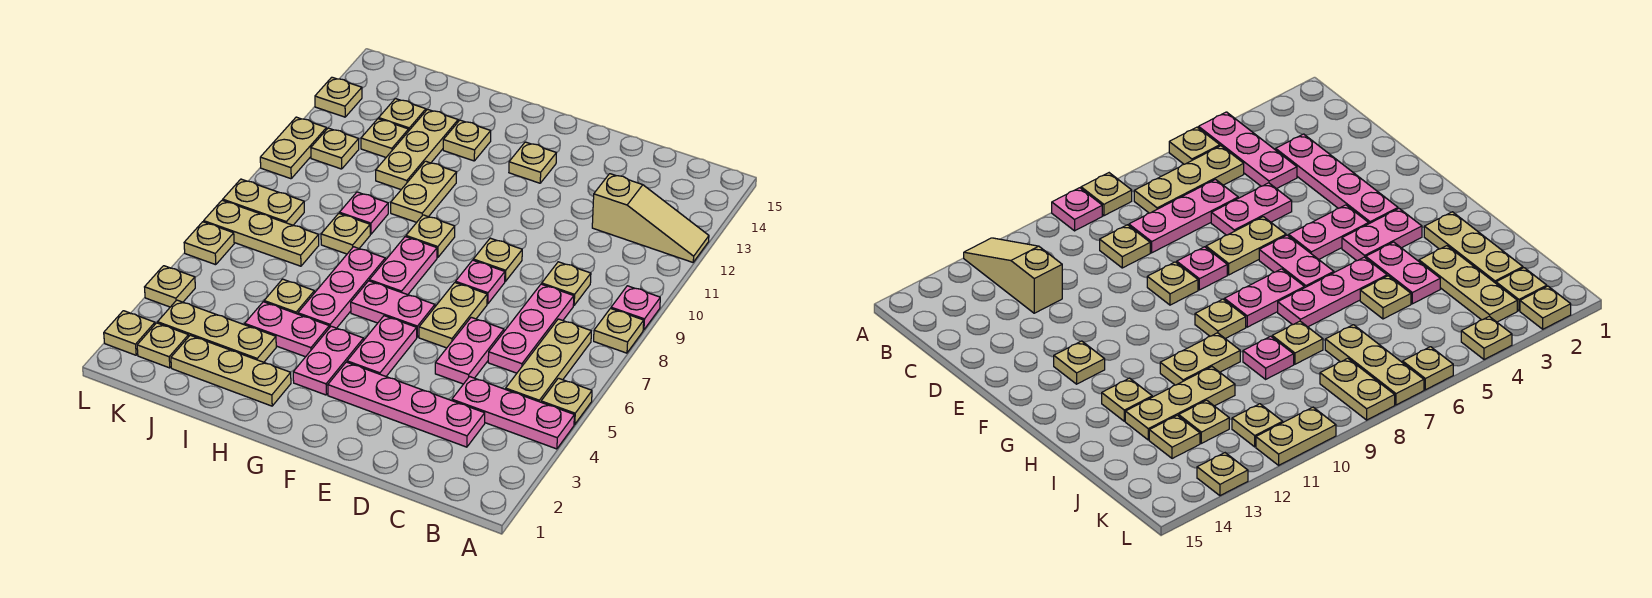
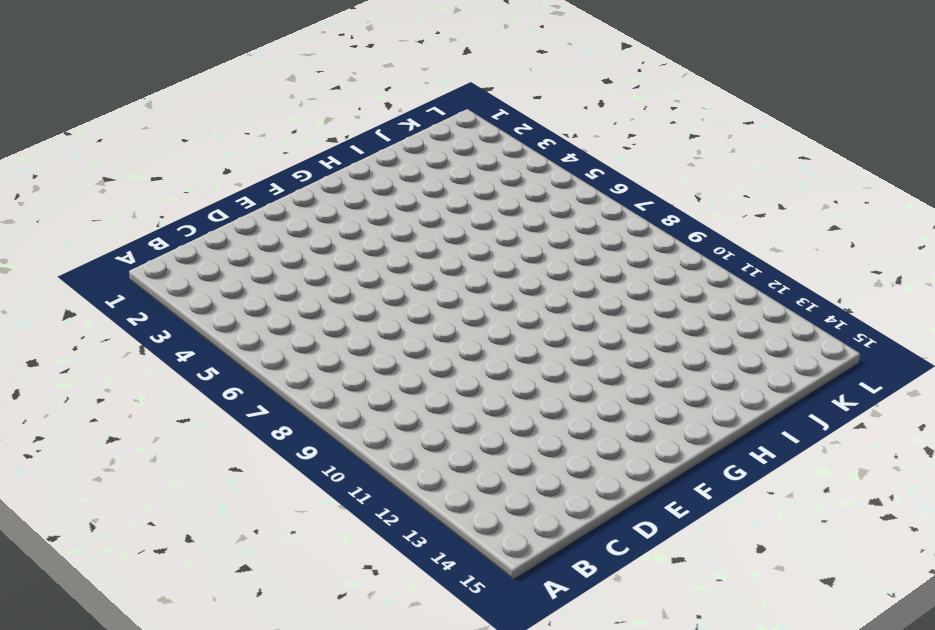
none -> pink 1x3 plate [452,377,574,449]
none -> tan 1x1 plate [541,378,592,425]
none -> tan 1x1 plate [594,309,644,353]
none -> pink 1x1 plate [611,286,660,330]

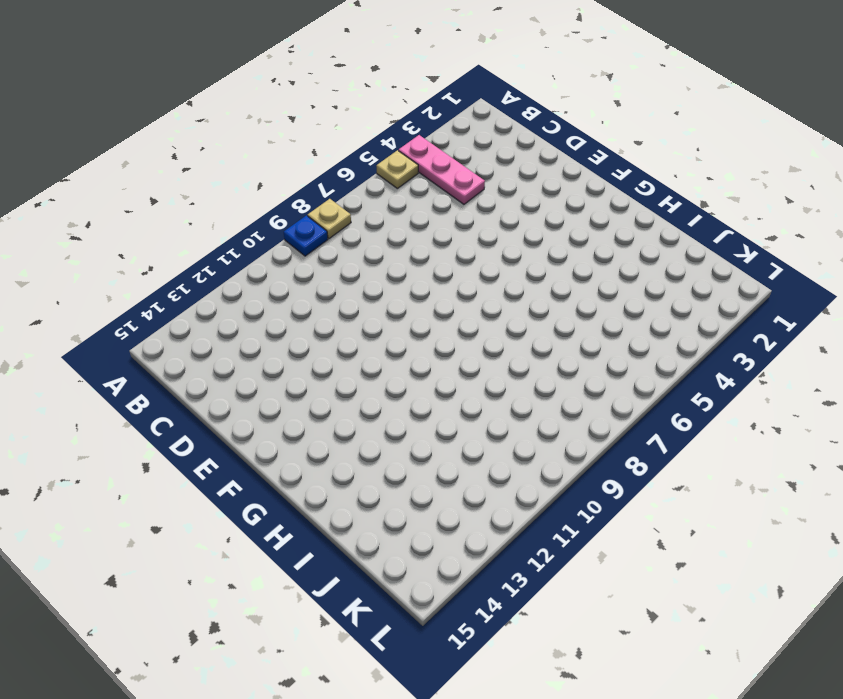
blue 1x1 plate [284,215,328,256] -> pink 1x1 plate [611,286,660,330]
none -> tan 1x3 slope [592,174,709,262]
none -> tan 1x3 plate [506,319,591,402]
none -> pink 1x4 plate [328,362,485,447]
none -> pink 1x3 plate [488,284,574,373]

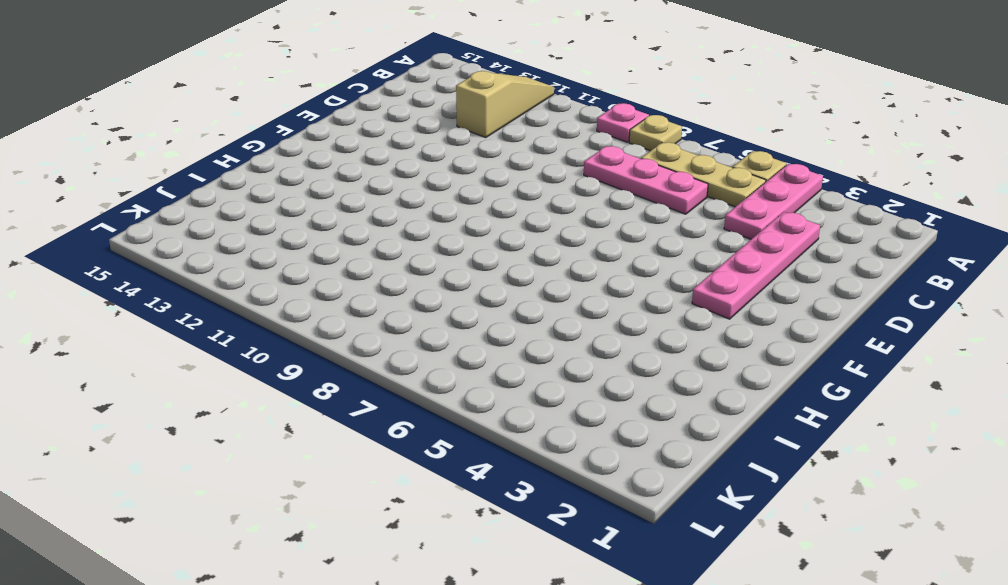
none -> tan 1x1 plate [542,262,591,305]
none -> pink 1x2 plate [435,317,504,384]
none -> tan 1x2 plate [419,283,487,348]
none -> pink 1x1 plate [456,260,505,304]

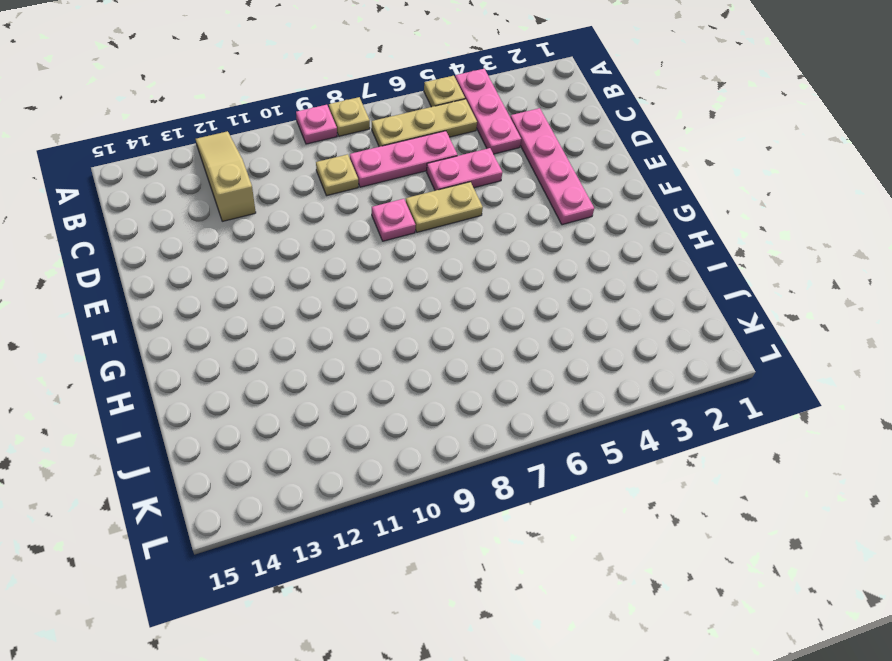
none -> tan 1x1 plate [473,238,522,281]
none -> pink 1x2 plate [347,316,417,376]
none -> pink 1x2 plate [351,281,435,337]
none -> tan 1x1 plate [509,142,556,183]

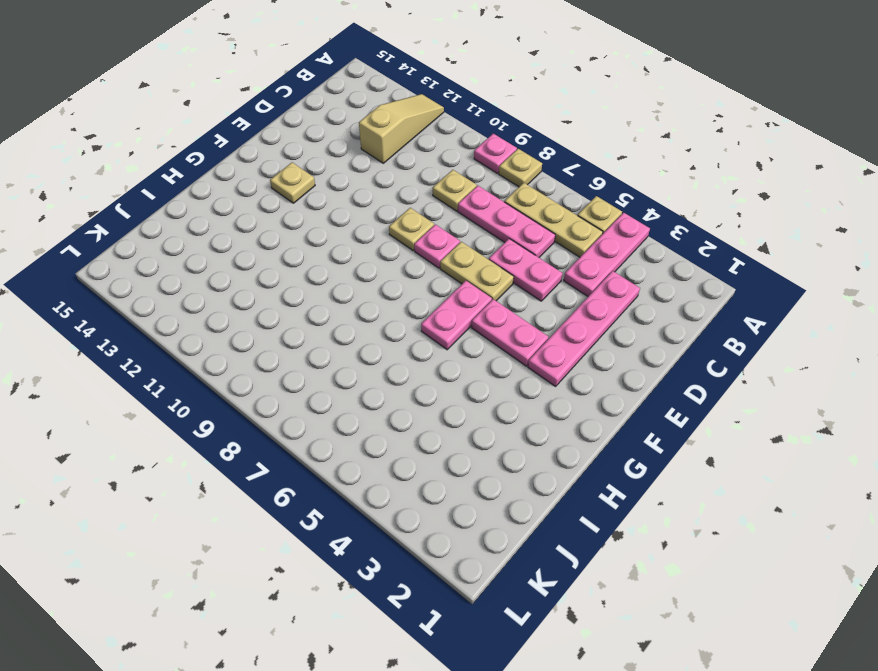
none -> pink 1x2 plate [293,326,364,395]
none -> pink 1x2 plate [369,237,437,295]
none -> tan 1x1 plate [406,215,455,258]
none -> tan 1x3 plate [171,335,291,406]

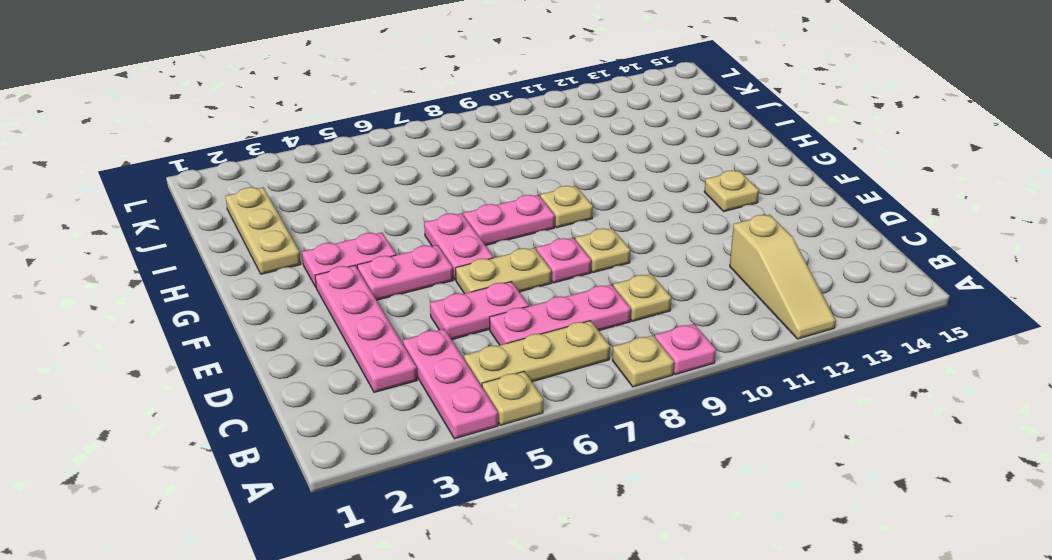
none -> pink 1x2 plate [245,302,329,357]
none -> pink 1x3 plate [298,247,385,328]
none -> tan 1x2 plate [391,161,457,222]
none -> tan 1x1 plate [443,120,491,161]

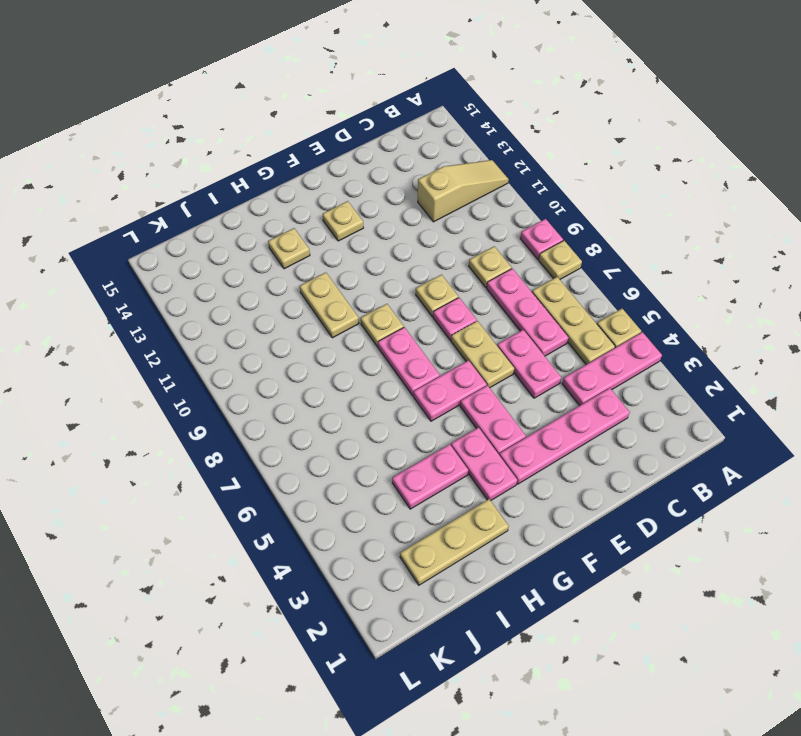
none -> pink 1x3 plate [298,247,385,328]
none -> tan 1x3 plate [158,300,276,362]
none -> tan 1x1 plate [264,279,314,314]
none -> tan 1x1 plate [321,213,370,254]

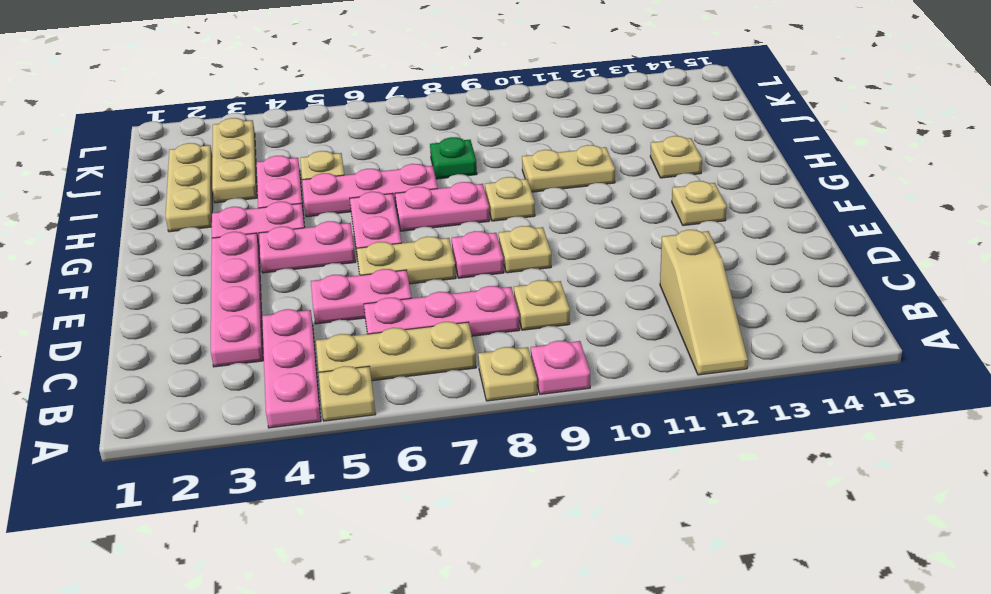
green 1x1 plate [430,137,477,179] -> tan 1x1 plate [321,213,370,254]
none -> pink 1x1 plate [340,192,388,234]
none -> tan 1x3 plate [376,109,458,189]
none -> tan 1x3 plate [204,200,319,266]
none -> tan 1x1 plate [361,119,409,157]

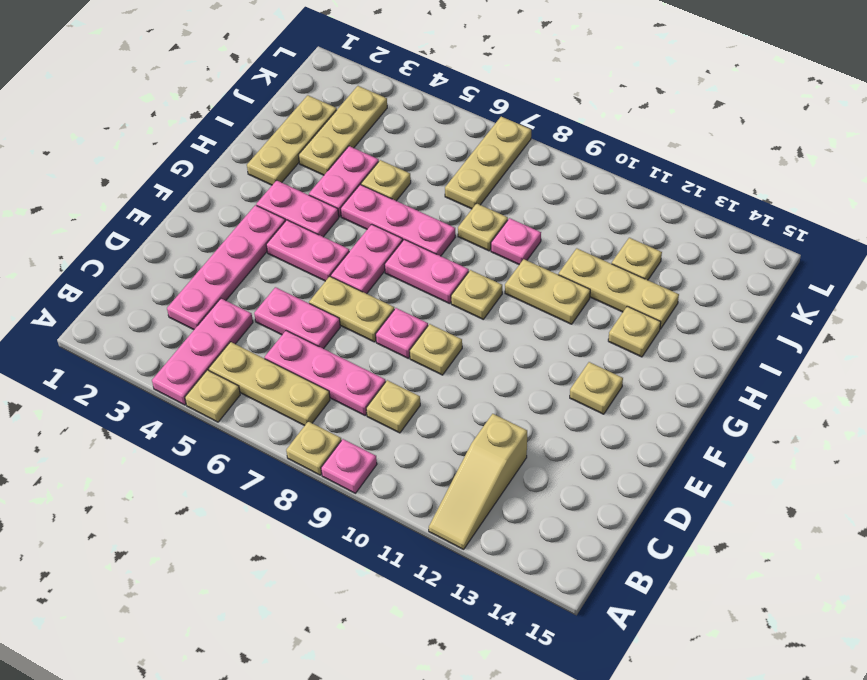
none -> tan 1x1 plate [379,99,426,130]
none -> tan 1x1 plate [137,323,189,368]
none -> tan 1x2 plate [223,179,304,225]
none -> tan 1x1 plate [311,128,359,169]

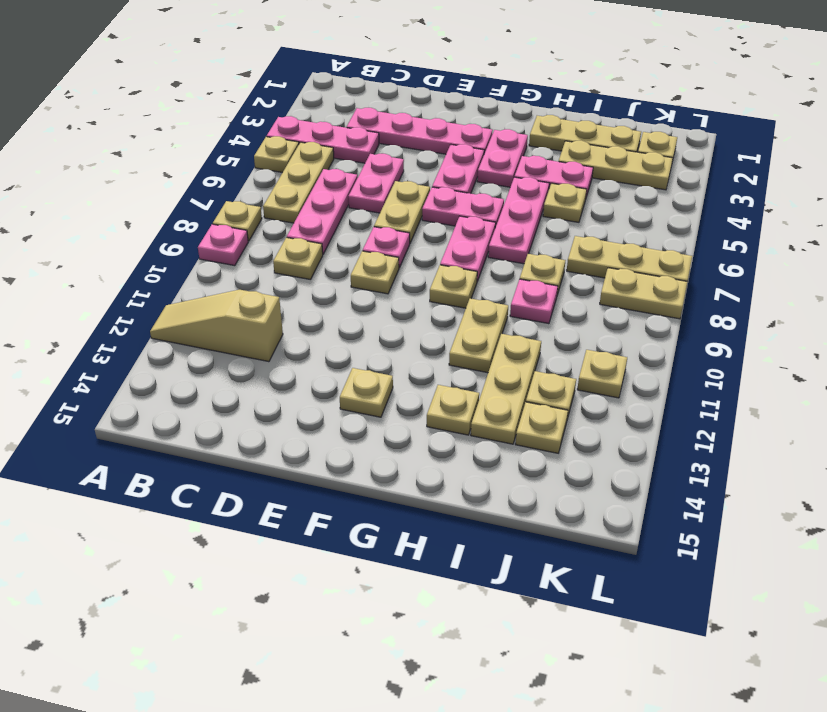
none -> tan 1x1 plate [104,311,155,355]
none -> tan 1x1 plate [145,266,195,307]
none -> tan 1x1 plate [184,222,234,265]
none -> tan 1x2 plate [260,117,327,179]

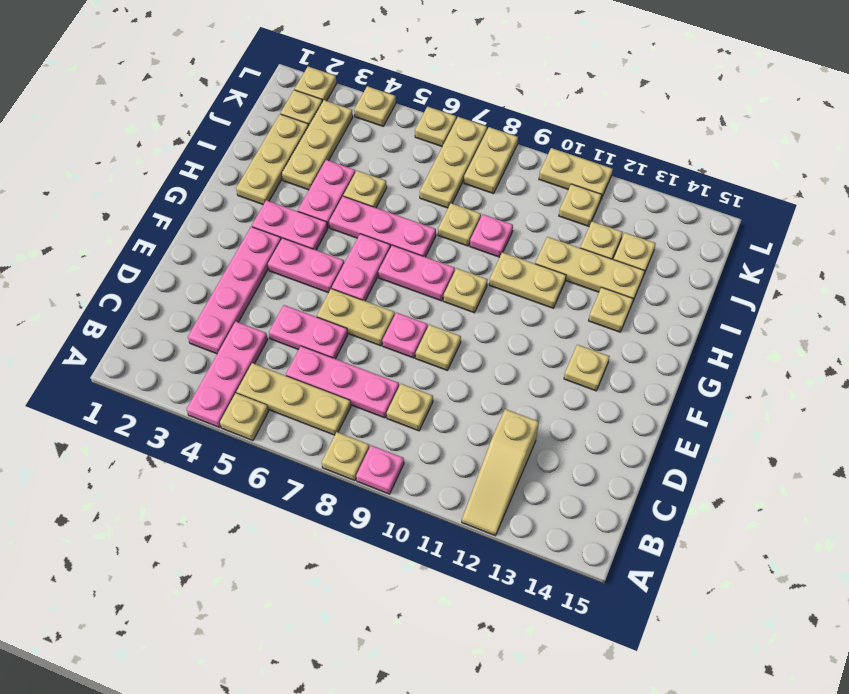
none -> tan 1x1 plate [315,77,362,117]

